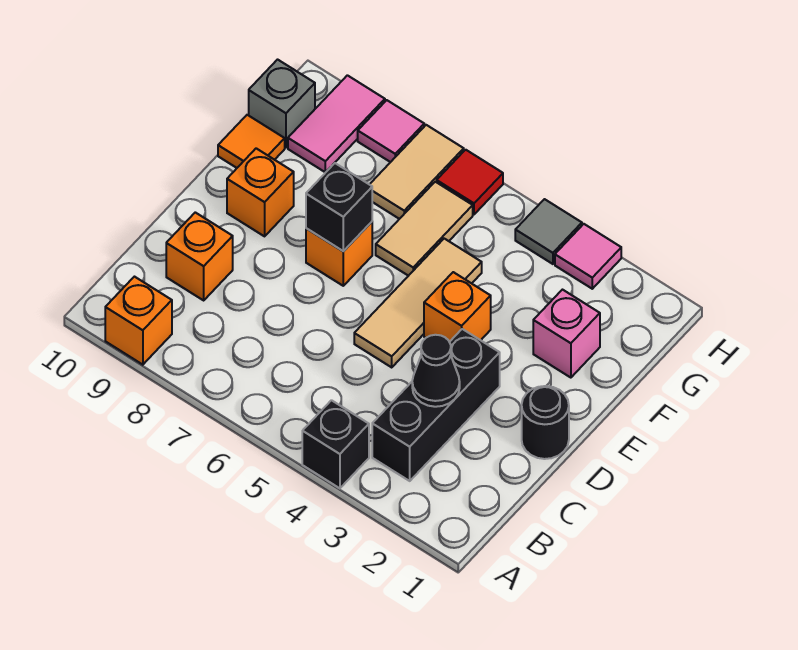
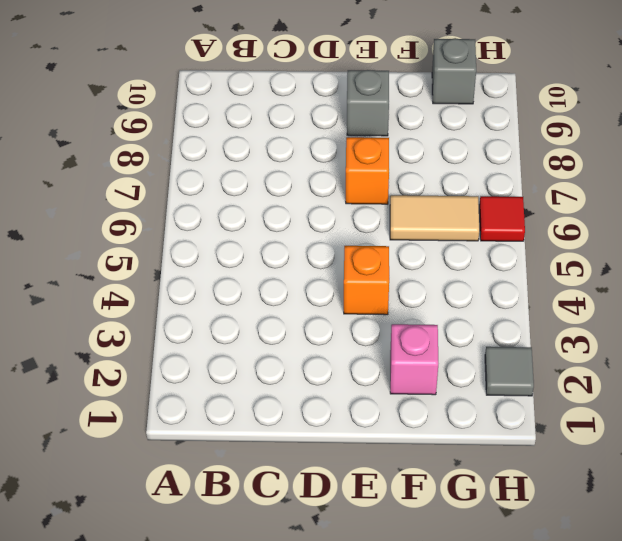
grey 1x1 brick [347,70,389,136] -> orange 1x1 brick [227,148,294,236]
grey 1x1 tile [485,347,534,396] -> grey 1x1 tile moved to [515,199,582,264]
none -> black 1x1 brick [302,400,369,488]
none -> orange 1x1 brick [105,277,172,365]
none -> black 1x3 brick [372,329,500,481]

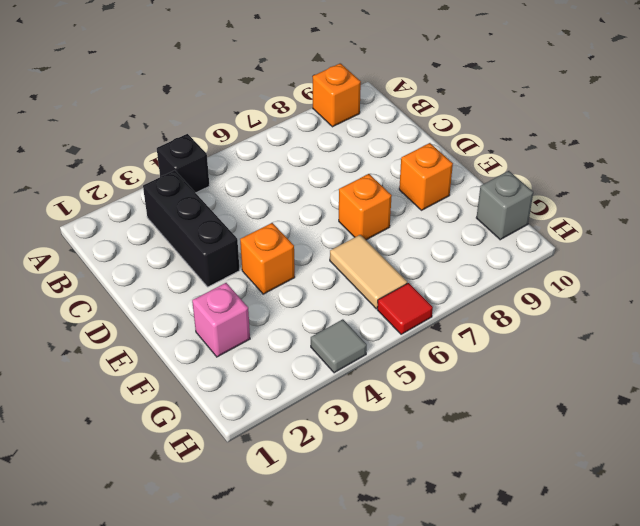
none -> orange 1x1 brick [166,212,233,300]
none -> black 1x1 round brick [522,386,569,459]
none -> tan 1x3 tile [354,239,482,367]

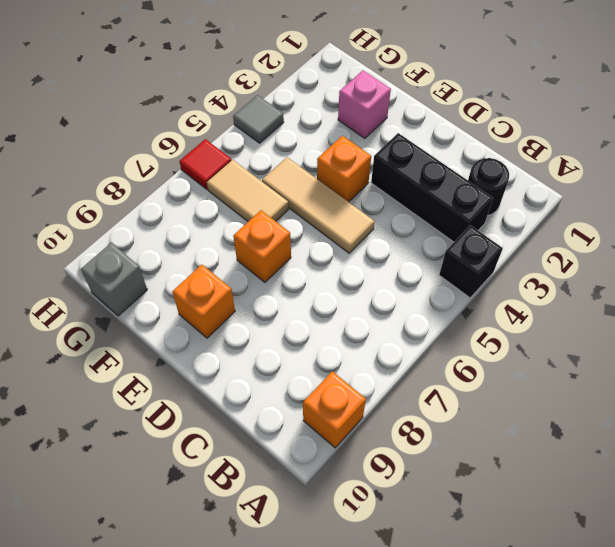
black 1x1 round brick [468,158,509,216] -> black 1x1 round brick moved to [522,386,569,459]
none -> orange 1x1 brick [166,212,233,300]
none -> orange 1x1 tile [218,115,285,168]
none -> tan 1x2 tile [369,125,464,219]

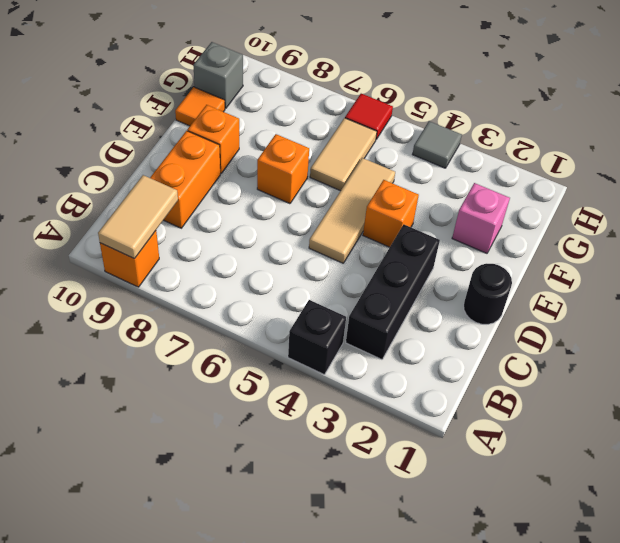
tan 1x2 tile [98,175,178,259] -> tan 1x2 tile moved to [369,125,464,219]
orange 1x2 brick [150,131,220,228] -> orange 1x1 brick [166,212,233,300]
none -> pink 1x2 tile [288,75,385,173]
none -> pink 1x1 tile [555,224,621,289]
none -> pink 1x1 tile [358,100,424,162]

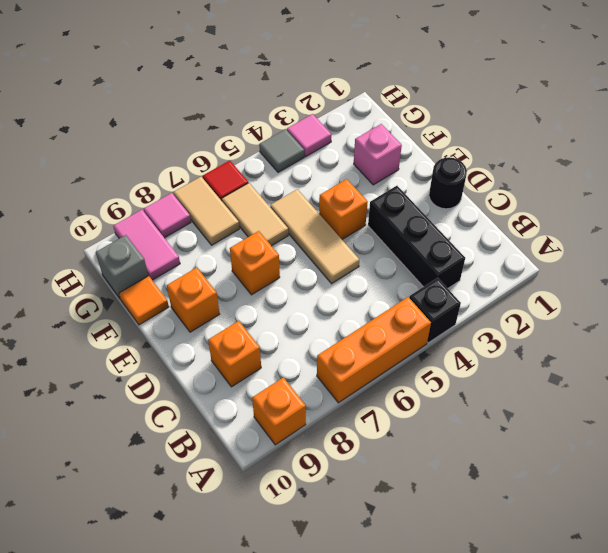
orange 1x3 brick [317,297,431,403] -> none
none -> black 1x1 cone [412,335,460,407]
none -> black 1x1 brick [306,163,372,251]

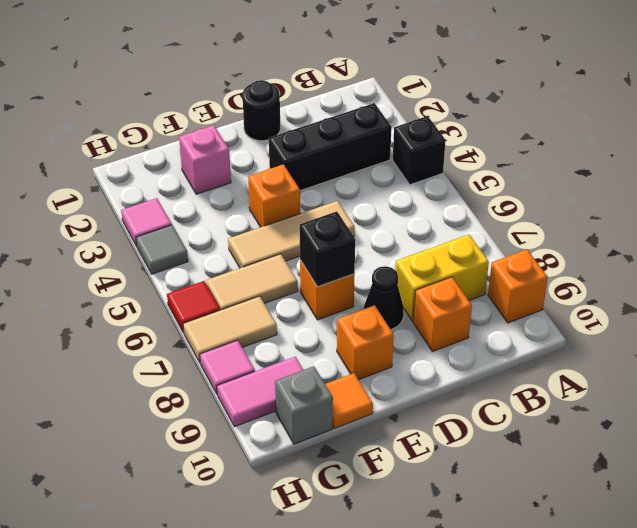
yellow 1x2 brick [395,235,489,321] -> none
black 1x1 cone [364,266,404,329] -> black 1x1 cone moved to [412,335,460,407]

